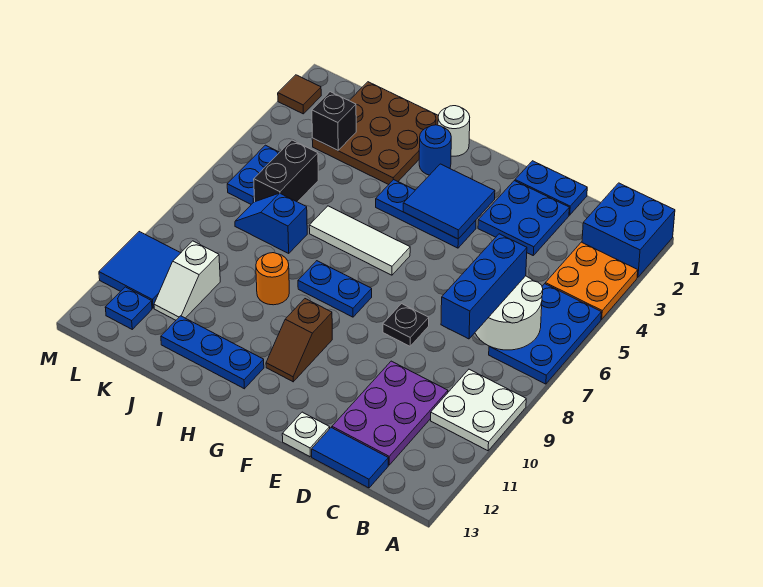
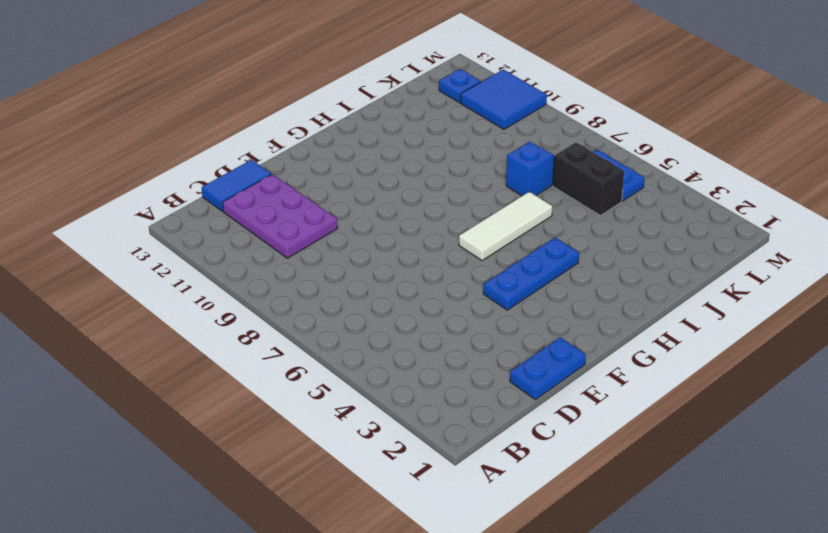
none -> blue 2x2 brick [582,183,675,277]
none -> orange 2x2 plate [545,242,638,319]
none -> blue 2x3 plate [489,284,601,384]
none -> white 2x2 plate [431,369,526,451]

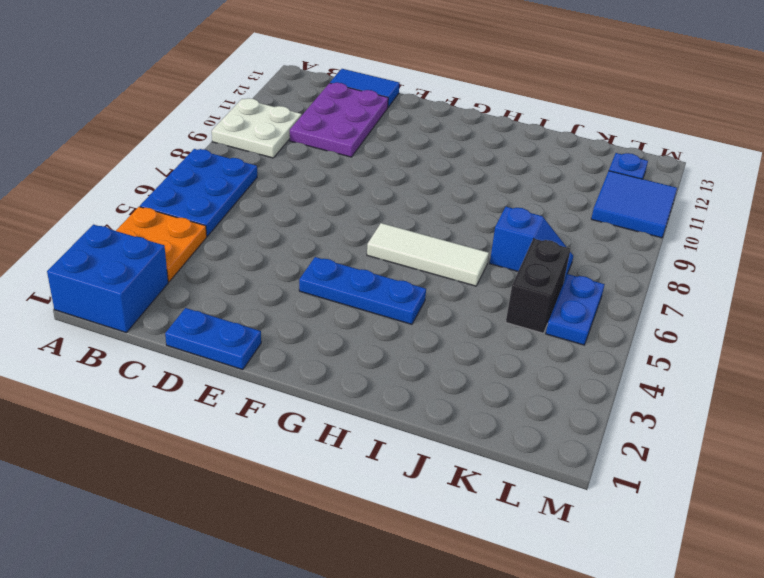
none -> blue 2x2 plate [478,181,569,255]
none -> black 1x1 plate [383,304,429,346]
none -> white 1x1 plate [282,412,330,457]
none -> blue 1x2 plate [298,261,372,317]

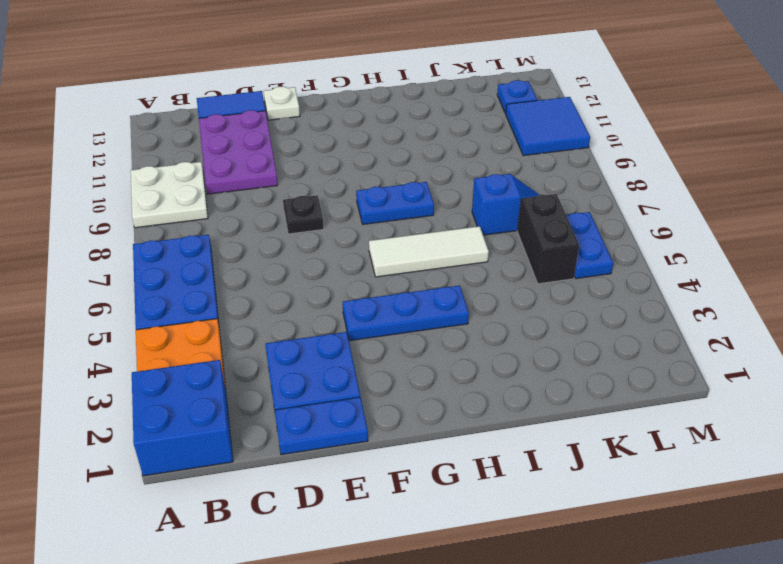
none -> brown 1x2 slope [266,299,332,382]
none -> white 1x1 round brick [438,106,470,156]
none -> blue 1x1 round brick [419,125,451,175]
none -> blue 1x3 plate [161,316,264,389]

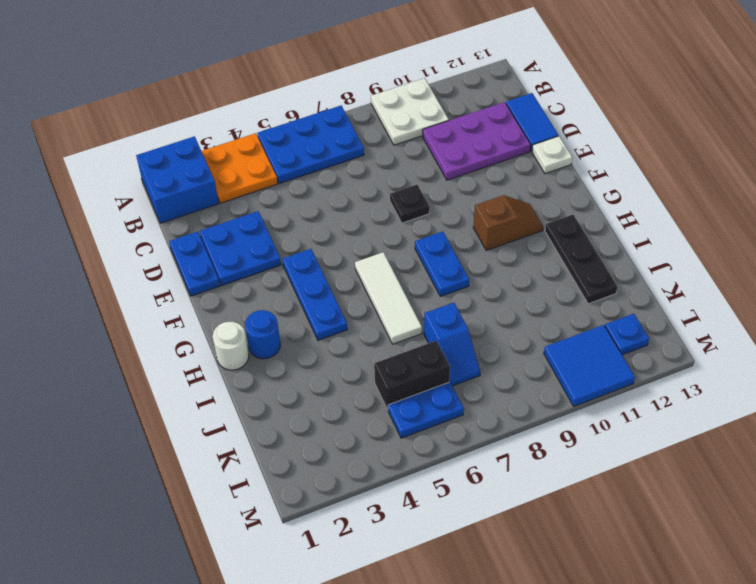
black 1x3 plate [545,215,617,304] -> blue 1x3 plate [161,316,264,389]
none -> brown 3x3 plate [312,82,438,185]
none -> orange 1x1 round brick [256,253,289,305]
none -> white 1x2 slope [154,241,220,320]
none -> brown 1x1 tile [278,75,321,114]

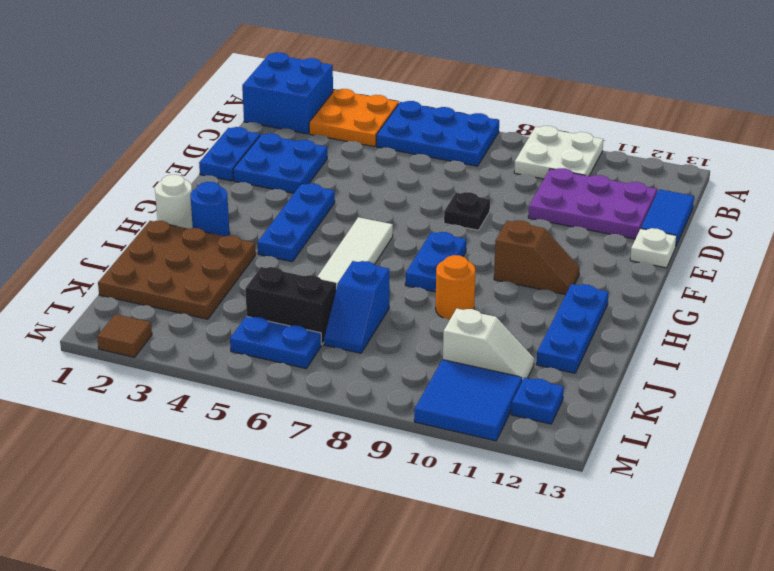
none -> white 2x2 round brick [475,276,543,350]
none -> blue 2x2 tile [403,164,495,239]
none -> black 1x1 brick [312,92,356,150]
none -> blue 1x3 brick [441,234,527,339]

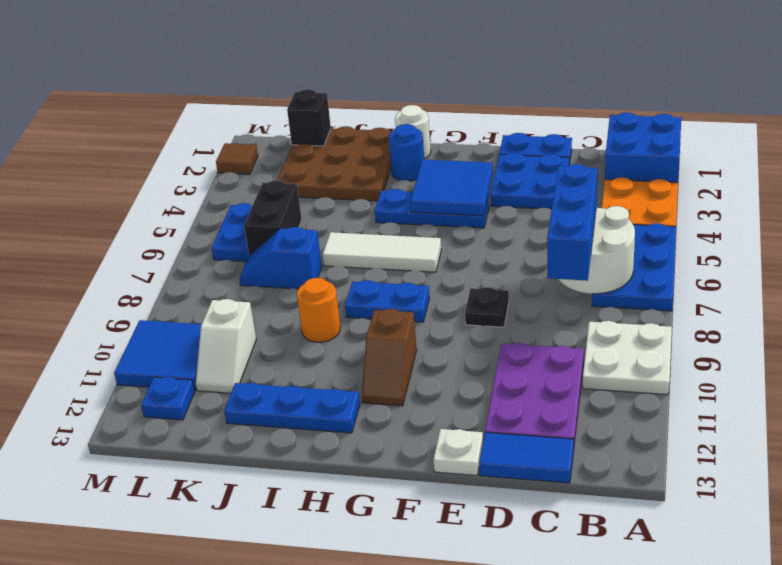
black 1x1 brick [287,89,331,146] -> black 1x1 brick moved to [312,92,356,150]

